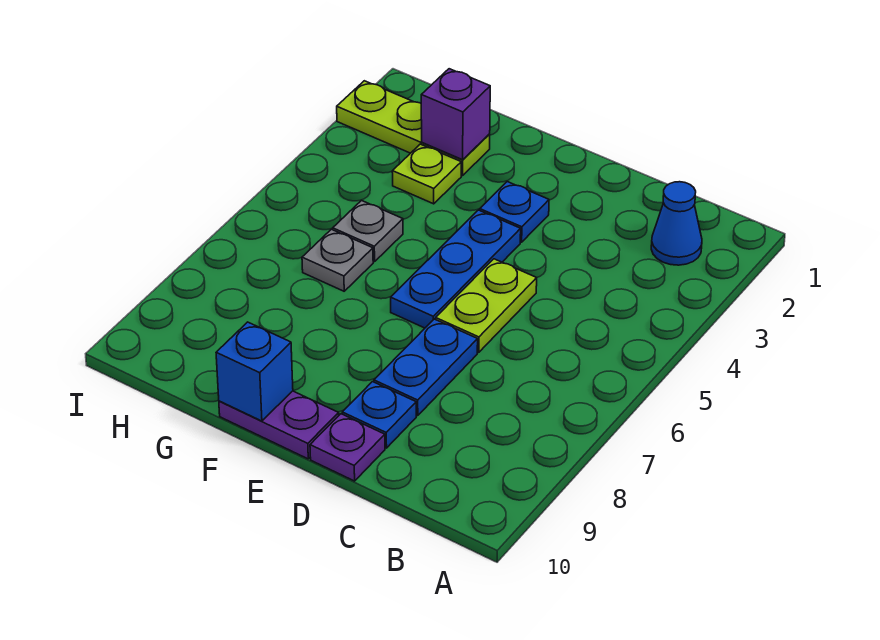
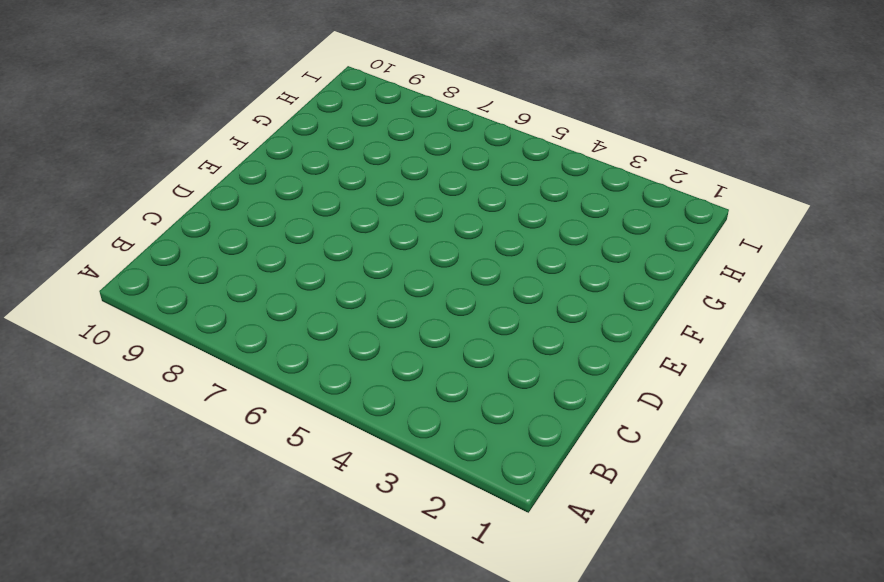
none -> blue 1x1 cone [651,182,702,265]
none -> lime 1x2 plate [436,259,537,352]
none -> blue 1x2 plate [374,319,478,416]

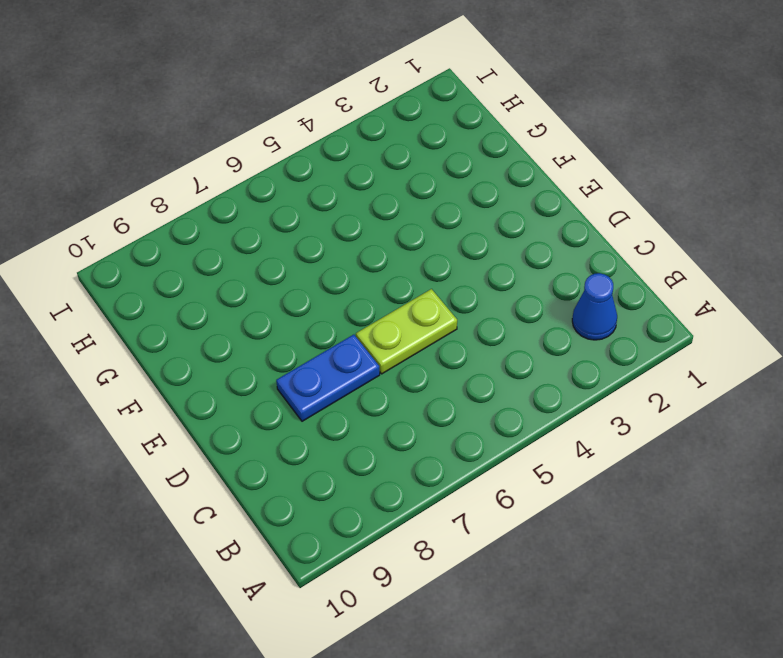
none -> blue 1x1 plate [342,382,416,448]
none -> purple 1x1 plate [310,414,385,481]
none -> blue 1x1 plate [480,182,549,242]

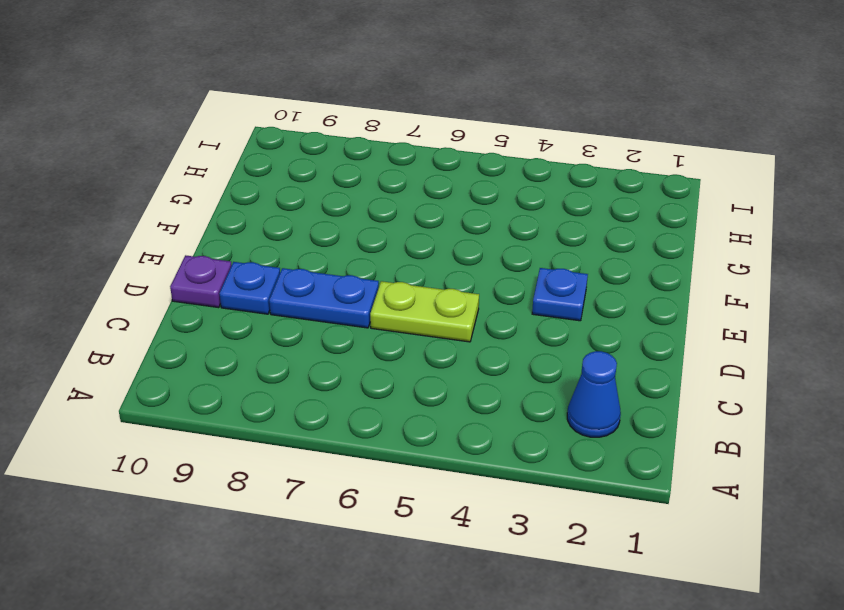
none -> blue 1x3 plate [391,210,521,328]
none -> purple 1x2 plate [219,391,339,459]
none -> lime 1x3 plate [337,81,490,176]

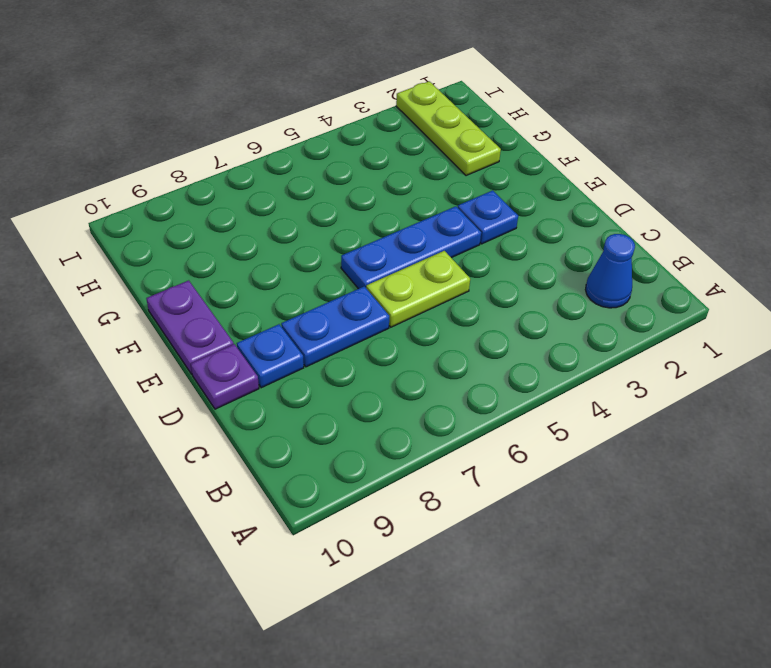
none -> lime 1x1 plate [392,144,461,204]
none -> grey 1x1 plate [333,201,403,262]
none -> grey 1x1 plate [302,229,373,291]

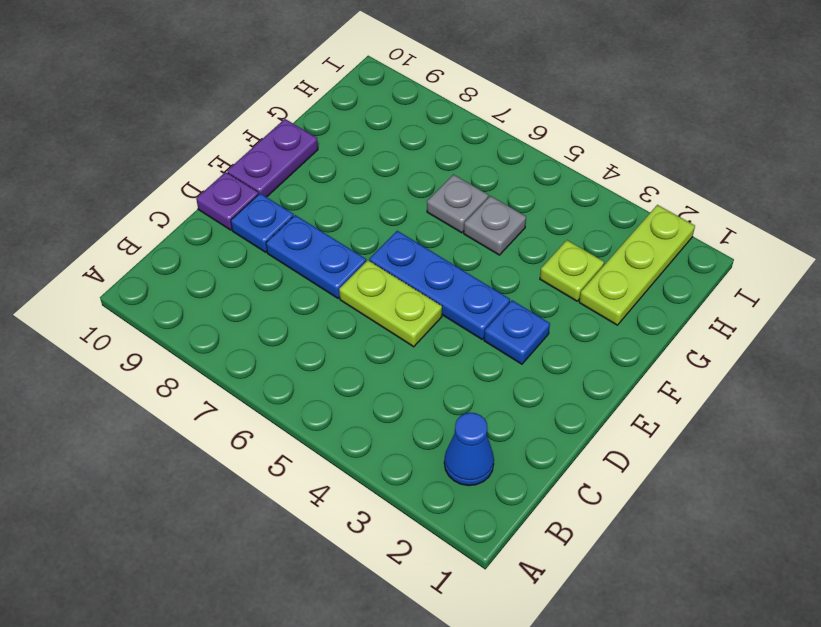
none -> blue 1x1 brick [216,322,293,421]
none -> purple 1x1 brick [421,69,490,160]

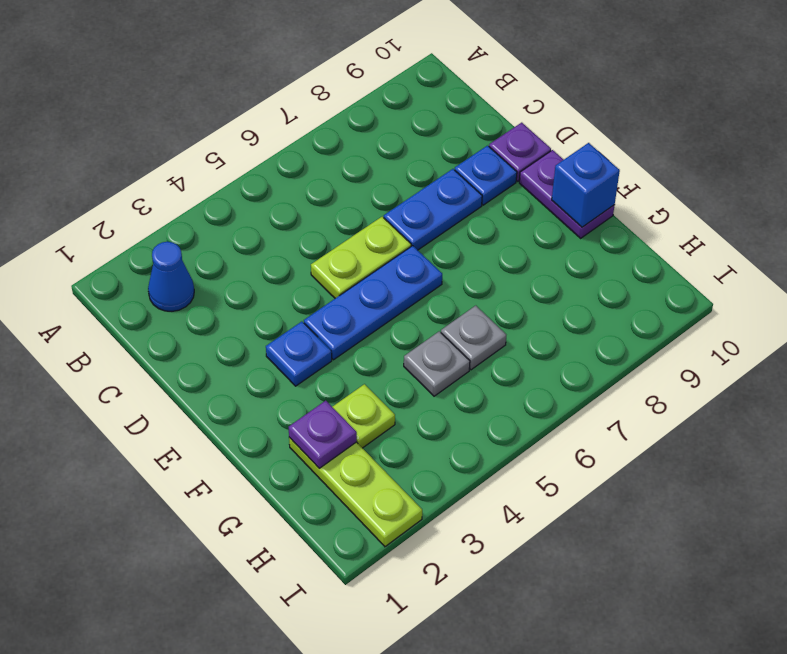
purple 1x1 plate [289,401,357,468] -> purple 1x1 brick [421,69,490,160]

